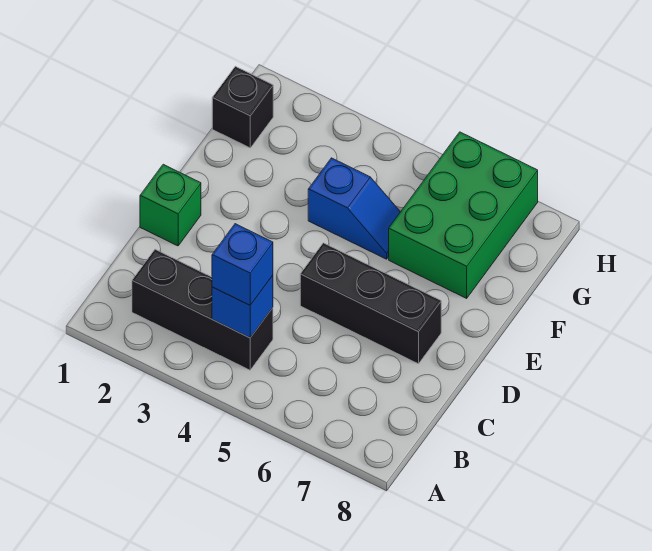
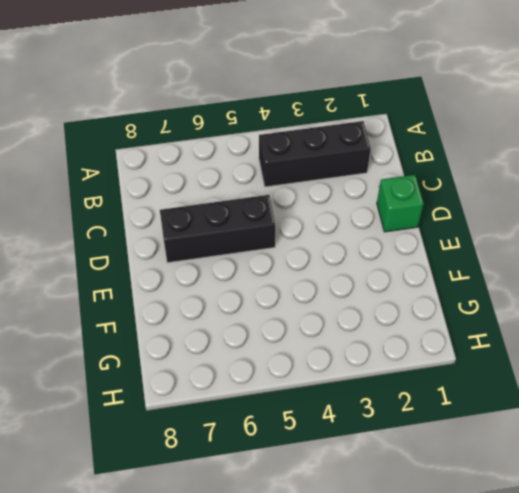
none -> blue 1x2 slope [308,158,400,259]
none -> green 2x3 brick [389,132,538,298]

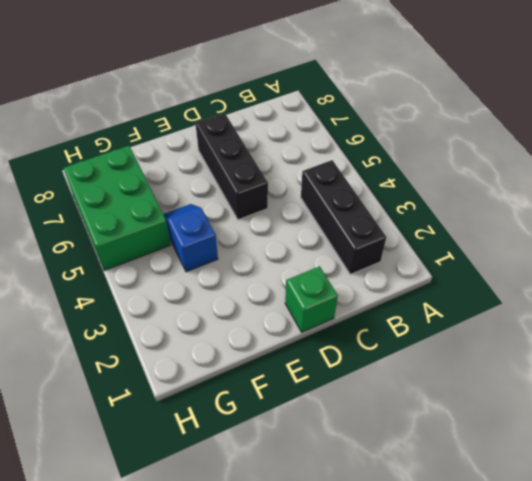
green 2x3 brick [63,146,171,271] -> green 2x3 brick turned to [389,132,538,298]
none -> black 1x1 brick [212,66,273,148]
none -> blue 1x1 brick [212,275,273,338]

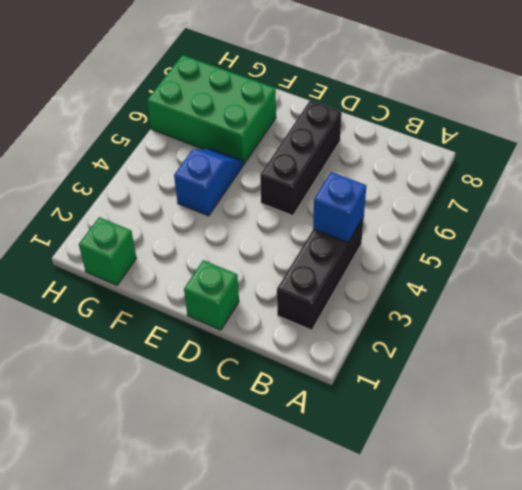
green 1x1 brick [79,217,136,285] -> black 1x1 brick [212,66,273,148]
none -> blue 1x1 brick [212,224,273,305]

